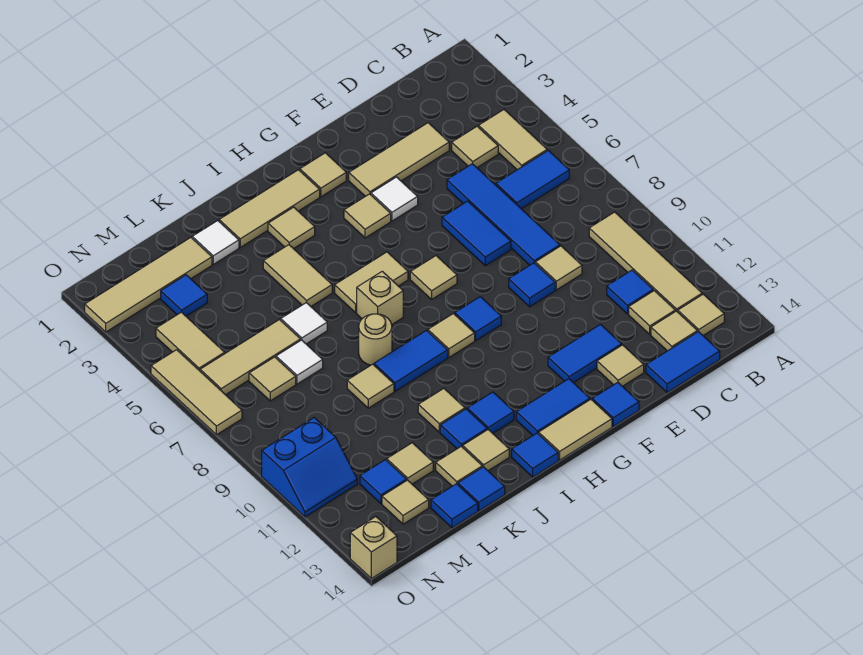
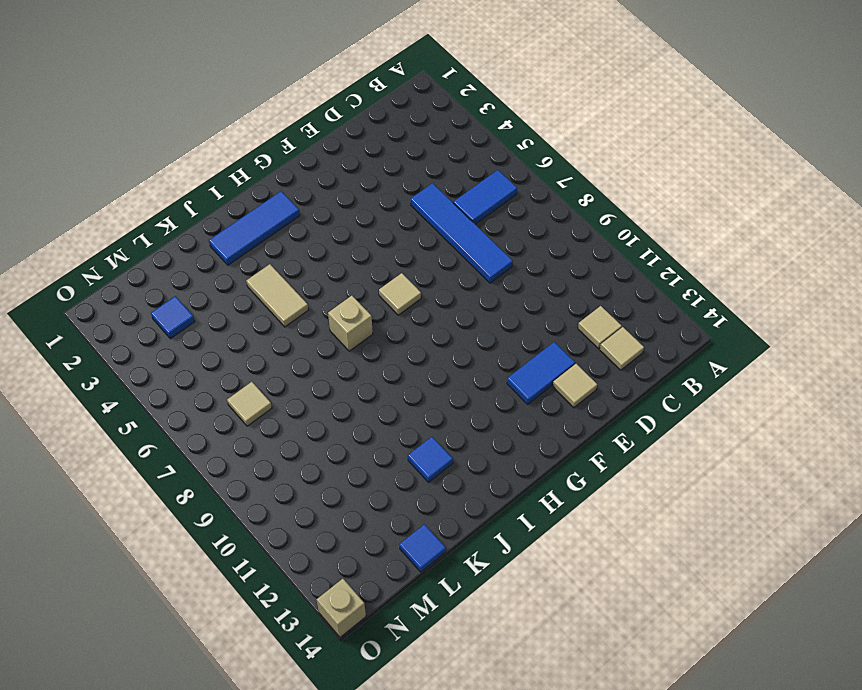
blue 1x3 tile [209,191,300,265] -> tan 1x3 tile [219,170,320,247]
none -> tan 1x2 tile [479,110,547,170]
none -> tan 1x4 tile [589,212,702,312]
none -> tan 1x1 tile [678,294,724,335]
none -> tan 1x1 tile [452,126,498,167]

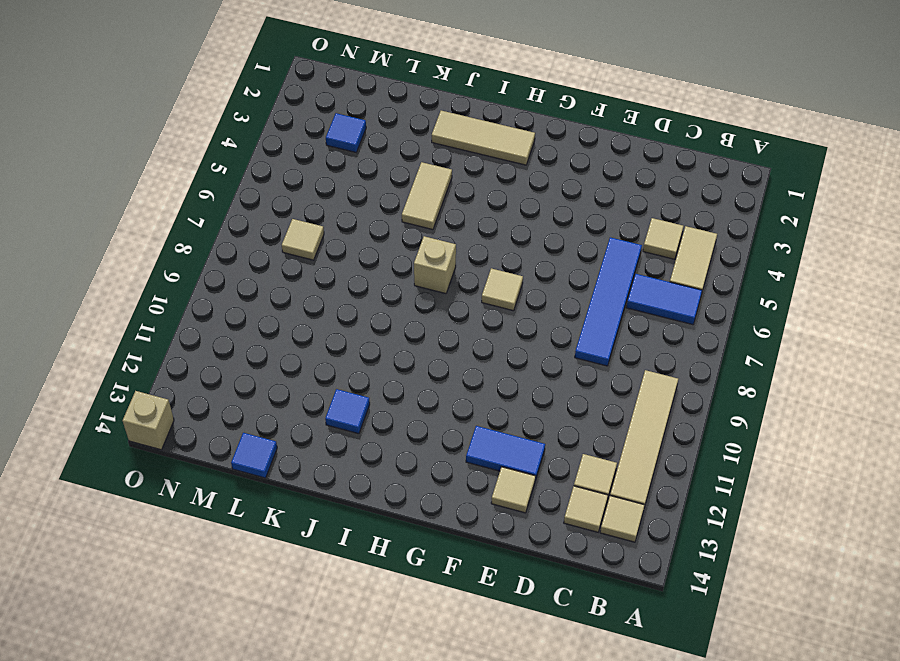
none -> blue 1x1 tile [607,270,653,314]
none -> blue 1x2 tile [646,332,720,393]
none -> tan 1x3 tile [349,123,449,196]
none -> tan 1x1 tile [535,246,582,290]

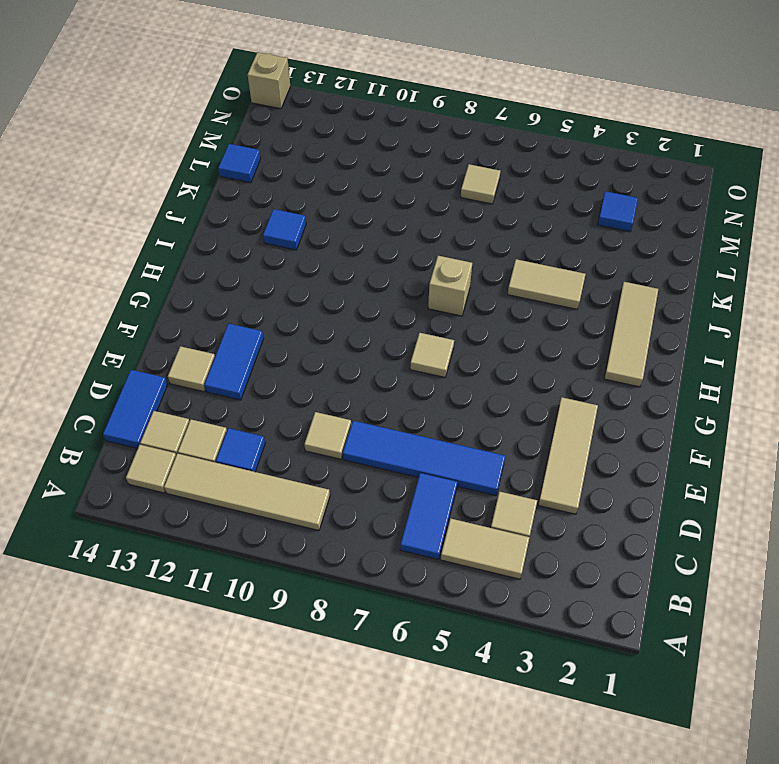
none -> blue 1x2 tile [442,201,511,266]
none -> blue 1x1 tile [509,263,555,307]
none -> white 1x1 tile [371,177,418,221]
none -> blue 1x1 tile [592,382,639,426]

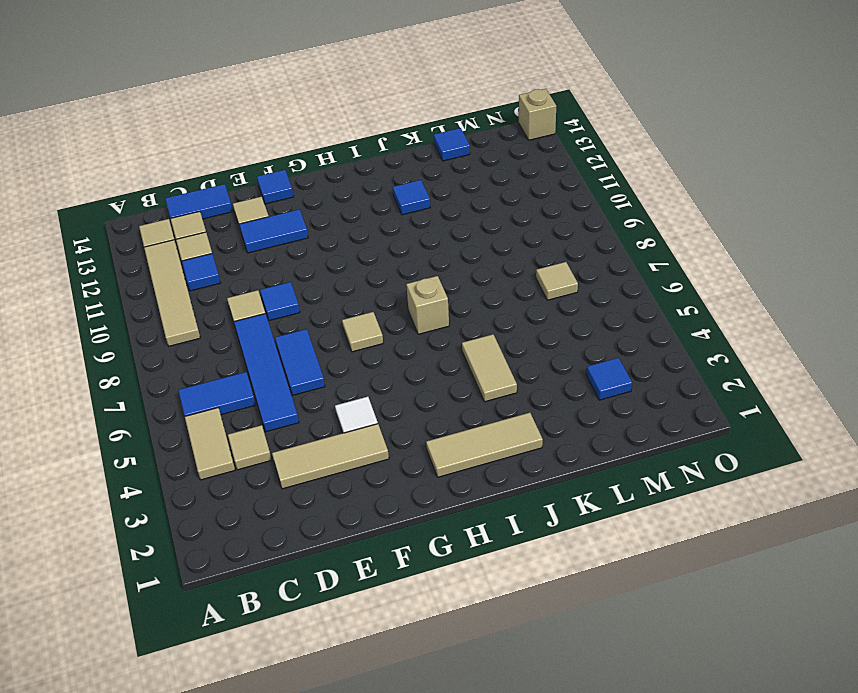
none -> tan 1x1 tile [300,153,346,197]
none -> tan 1x1 tile [344,194,391,238]
none -> blue 1x1 tile [455,297,501,340]
none -> blue 1x2 tile [516,379,590,435]

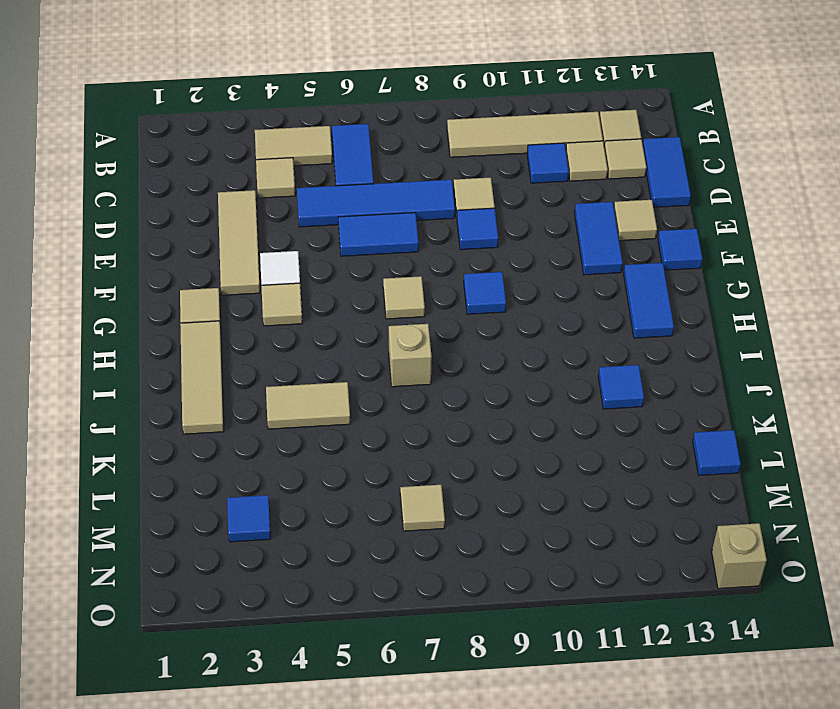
none -> tan 1x2 tile [539,399,612,460]
none -> tan 1x2 tile [335,252,408,313]
none -> tan 1x1 tile [428,314,475,357]
none -> tan 1x1 tile [268,207,315,249]

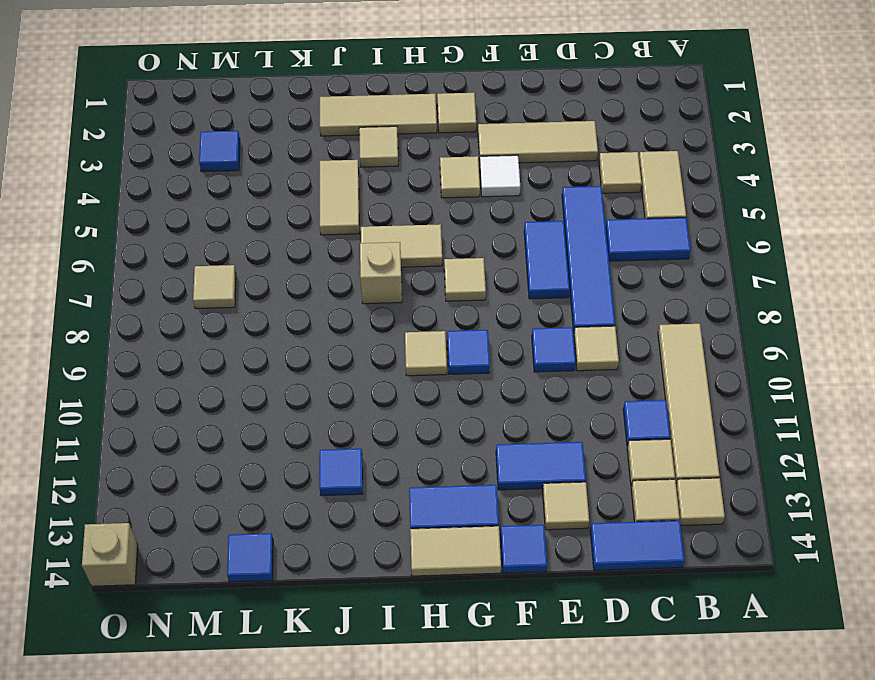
none -> blue 1x2 tile [374,331,448,391]
none -> blue 1x1 tile [467,392,514,433]
none -> blue 1x1 tile [512,433,558,477]
none -> tan 1x1 round brick [359,314,392,365]

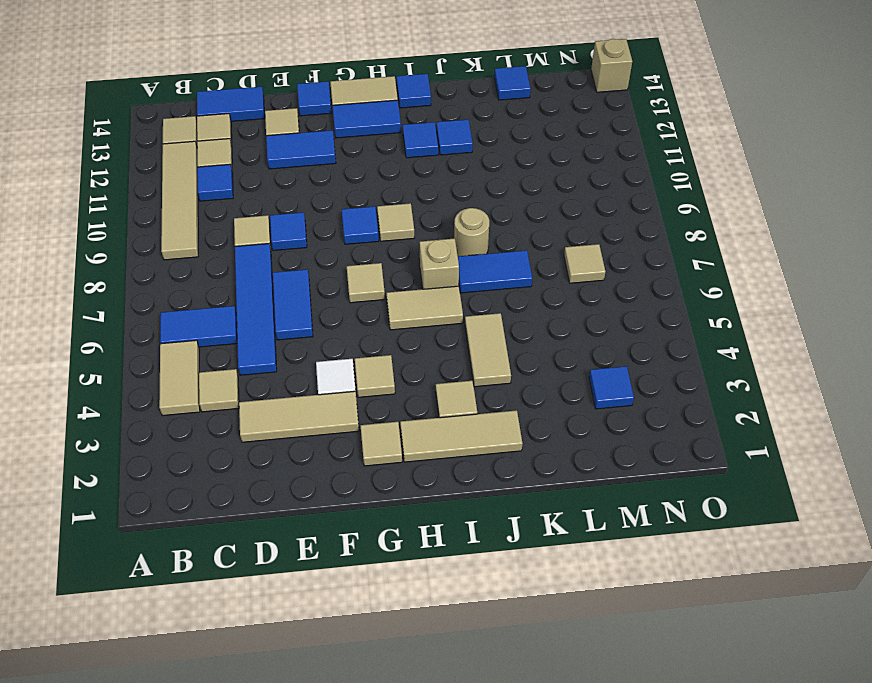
blue 1x2 tile [458,250,532,293] -> blue 1x2 tile moved to [374,331,448,391]
none -> tan 1x1 tile [418,389,465,432]
none -> tan 1x1 tile [463,430,509,471]
none -> white 1x1 tile [192,221,239,264]
none -> white 1x1 tile [281,303,327,344]

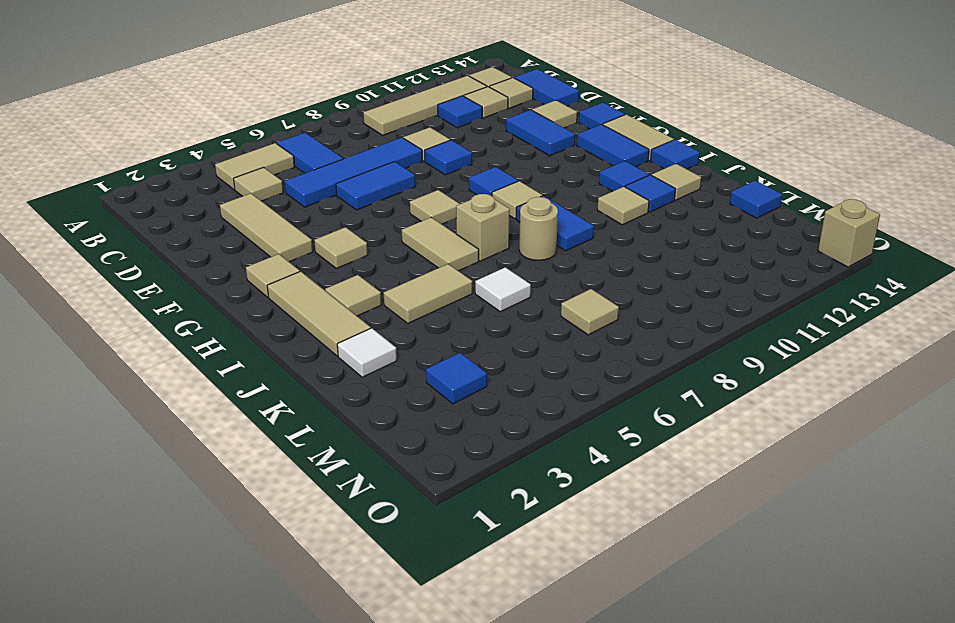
none -> white 1x1 tile [371,177,418,221]
none -> tan 1x1 tile [347,364,394,408]
none -> tan 1x1 tile [436,446,482,486]
none -> blue 1x1 tile [458,467,505,511]

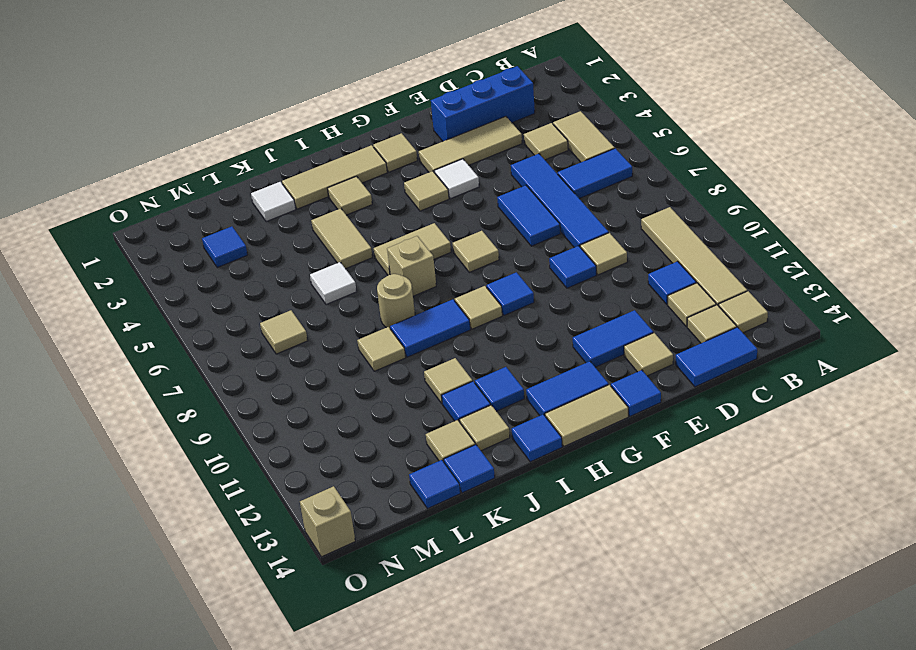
blue 1x3 brick [431,66,535,141] -> none
none -> tan 1x4 tile [85,238,212,332]
none -> tan 1x3 tile [200,320,301,395]
none -> white 1x1 tile [276,340,323,384]
none -> tan 1x1 tile [387,443,433,484]

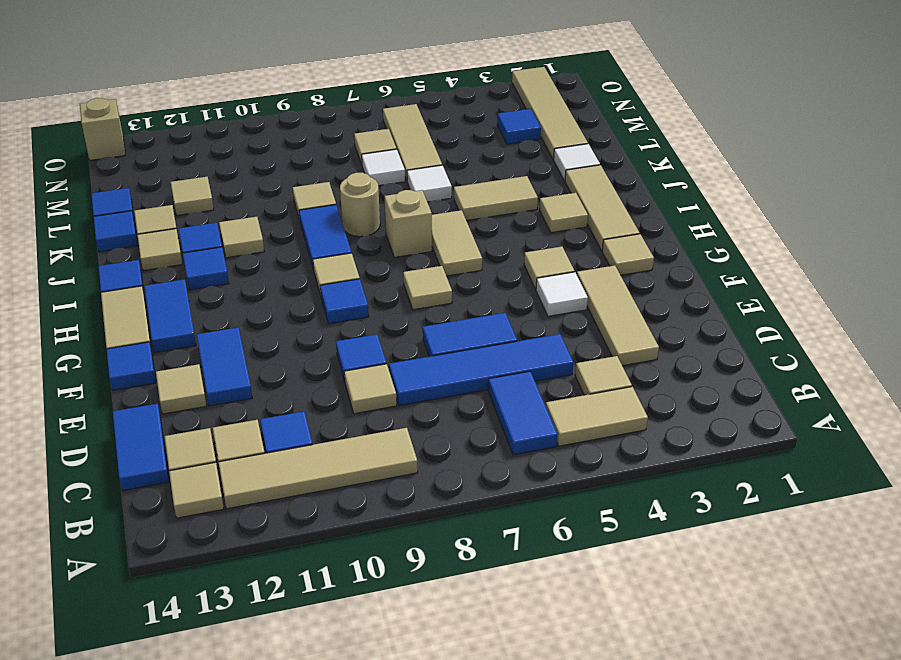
none -> blue 1x1 tile [360,460,407,503]
none -> tan 1x1 tile [382,480,429,524]
none -> tan 1x2 tile [156,312,225,371]
none -> blue 2x2 slope [262,418,357,517]

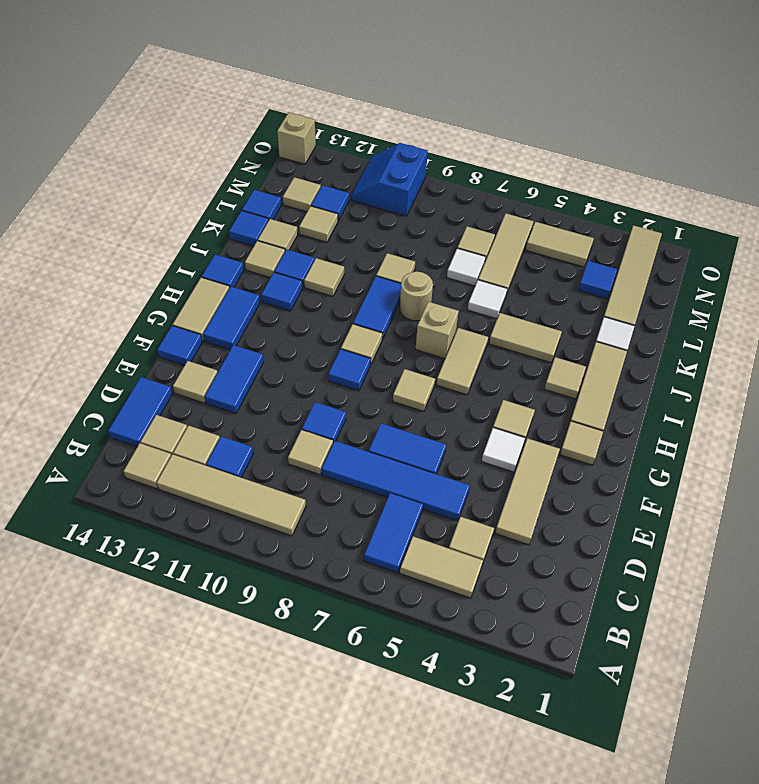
none -> tan 1x3 tile [151,350,242,435]

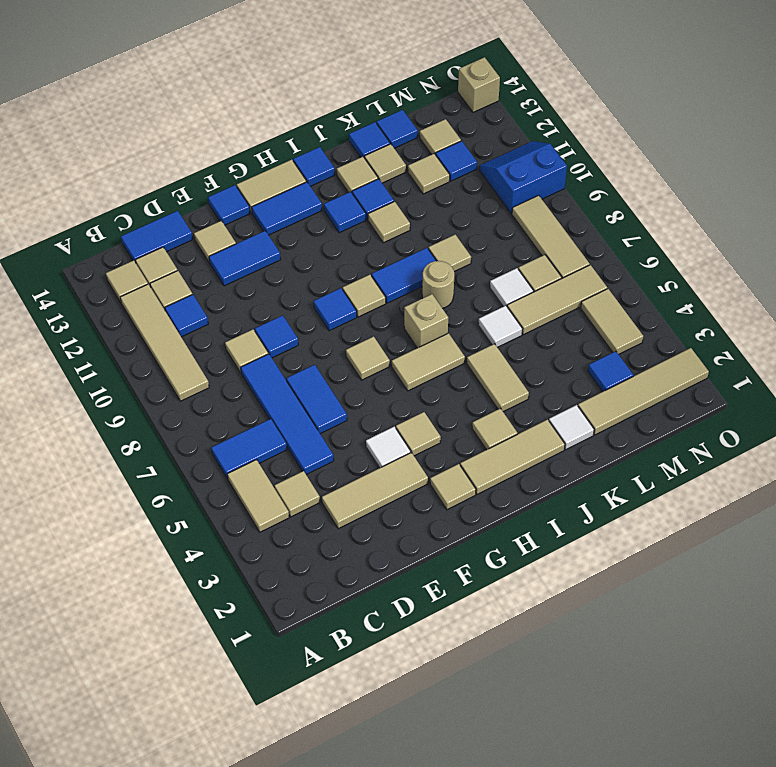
tan 1x3 tile [512,195,590,278] -> tan 1x3 tile moved to [151,350,242,435]

